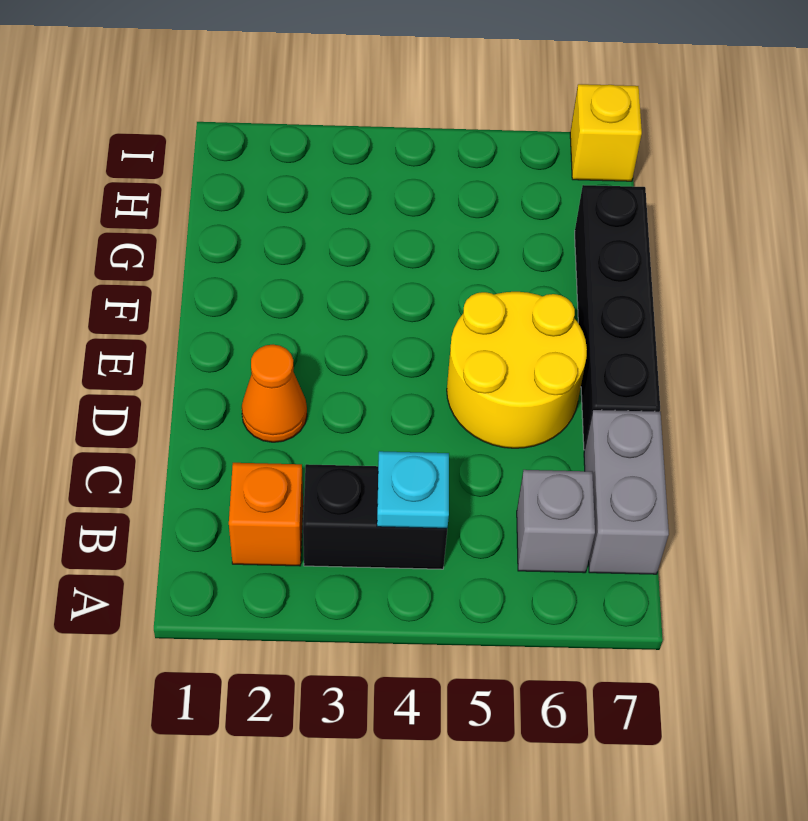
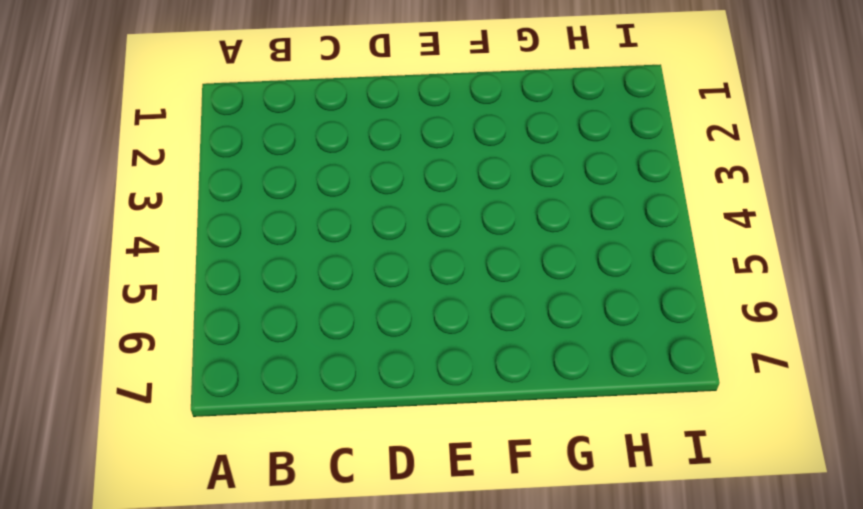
none -> orange 1x1 brick [229,463,303,566]
none -> black 1x2 brick [303,464,447,569]

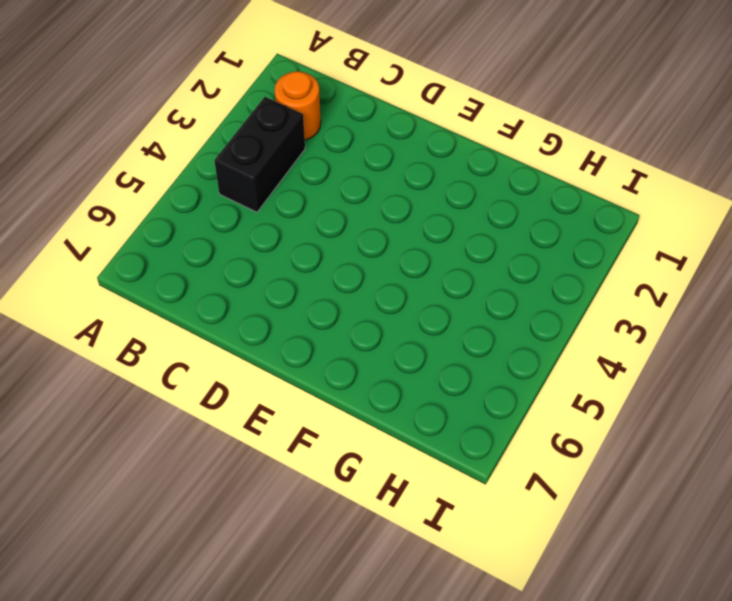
orange 1x1 round brick [275,71,321,140] -> orange 1x1 brick [229,463,303,566]
none -> grey 1x1 brick [517,470,595,573]
none -> grey 1x2 brick [584,410,669,574]

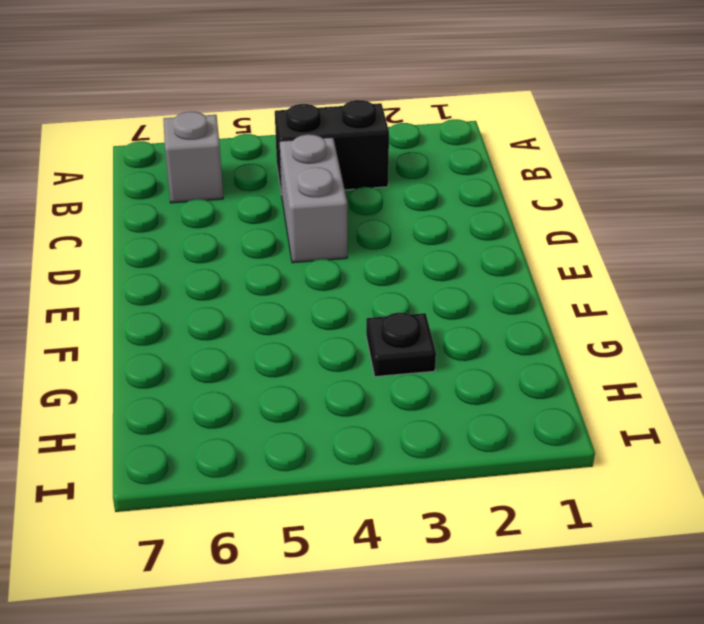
grey 1x2 brick [279,134,347,263] -> grey 1x2 brick moved to [584,410,669,574]
black 1x1 plate [366,313,436,377] -> none
none -> orange 1x1 brick [229,463,303,566]
none -> orange 1x1 cone [242,345,307,442]

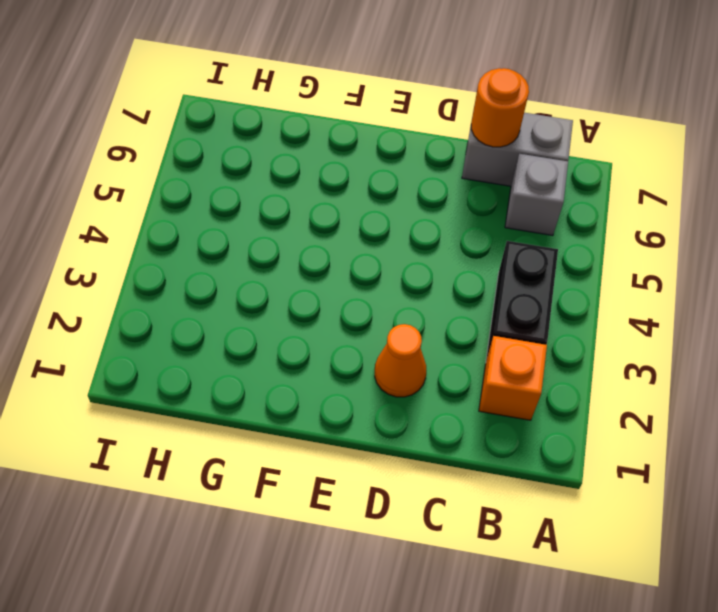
orange 1x1 round brick [471,68,529,147] -> none
none -> yellow 2x2 round brick [447,292,587,448]
none -> black 1x4 brick [575,185,660,450]

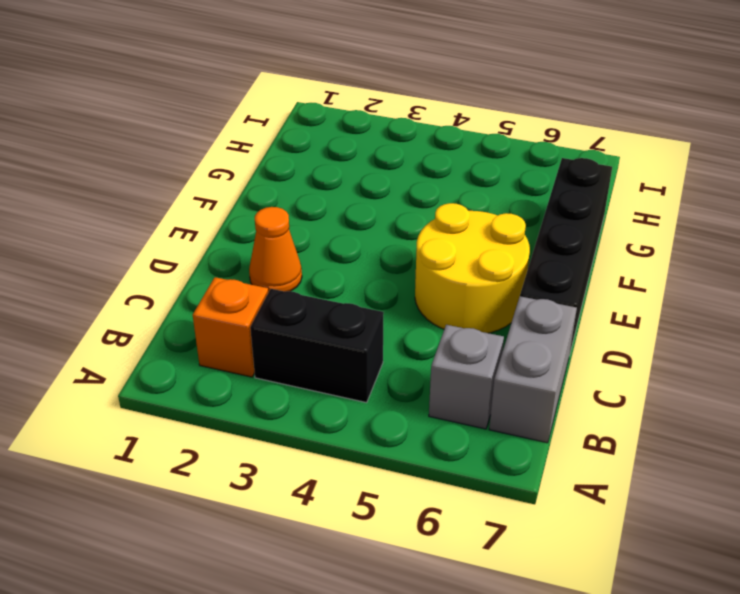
none -> yellow 1x1 brick [570,84,642,181]
none -> cyan 1x1 plate [377,451,449,528]

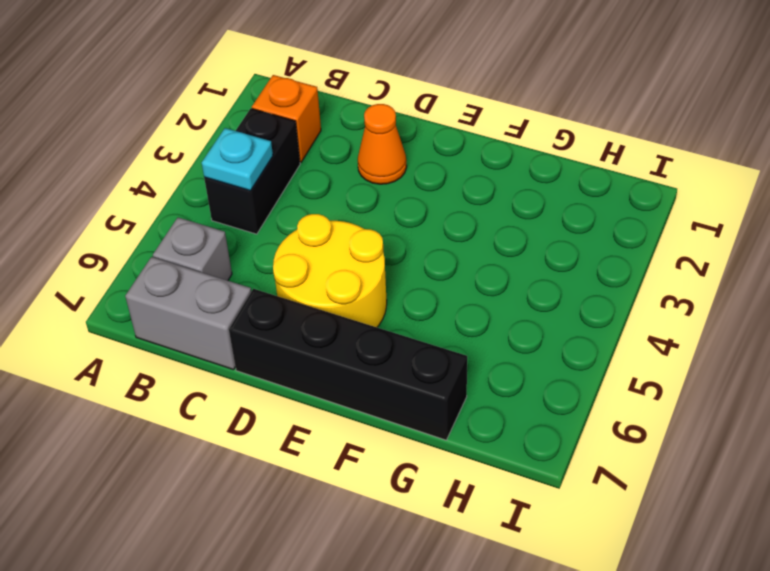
none -> yellow 1x1 brick [570,84,642,181]

